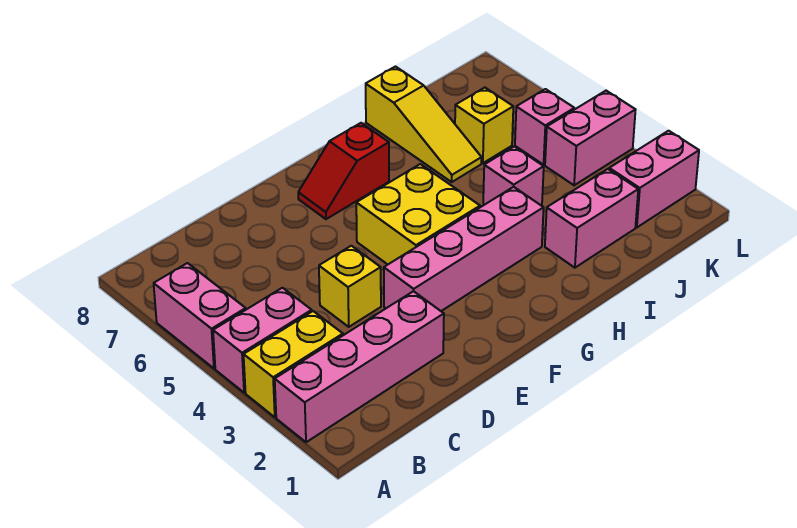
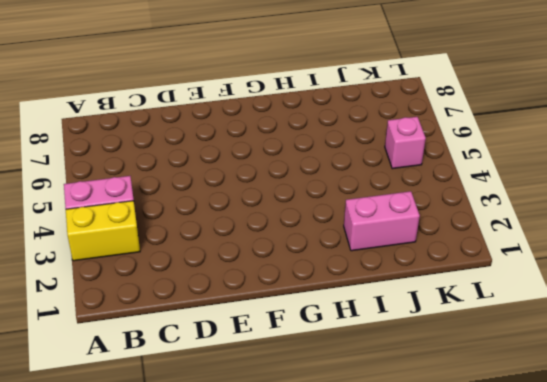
none -> pink 1x4 brick [275,291,444,442]
none -> pink 1x2 brick [154,263,246,368]
none -> yellow 1x1 brick [319,246,381,327]

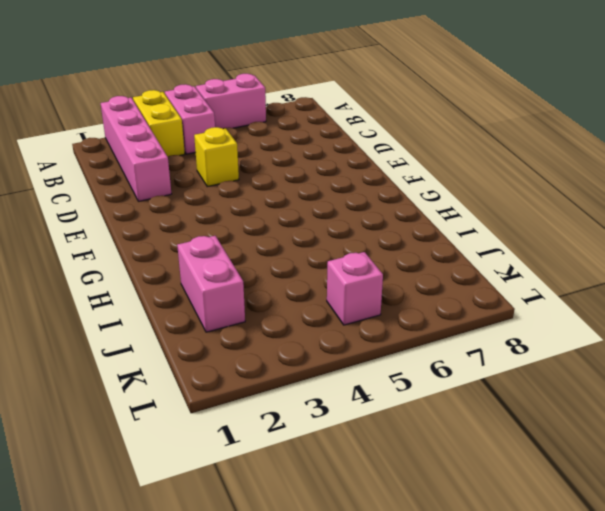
none -> pink 1x4 brick [384,187,544,311]
none -> yellow 2x2 brick [356,164,480,264]
none -> red 1x2 slope [298,123,389,219]

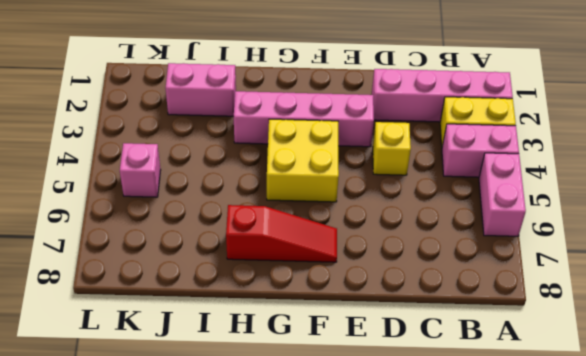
red 1x3 slope [226,205,337,262] -> red 1x2 slope [298,123,389,219]
none -> pink 1x1 brick [483,146,544,206]
none -> yellow 1x3 slope [366,67,482,182]
none -> yellow 1x1 brick [455,88,513,163]

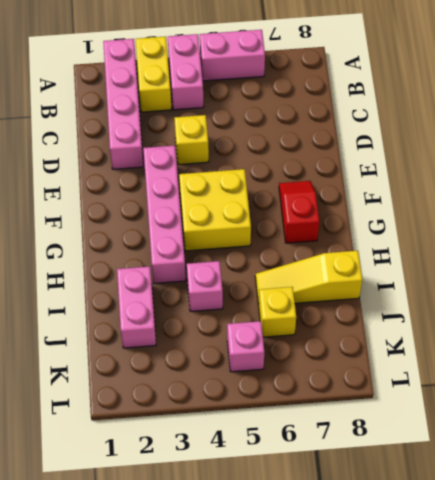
none -> pink 1x2 brick [609,131,699,227]
none -> pink 1x2 brick [545,91,635,185]

